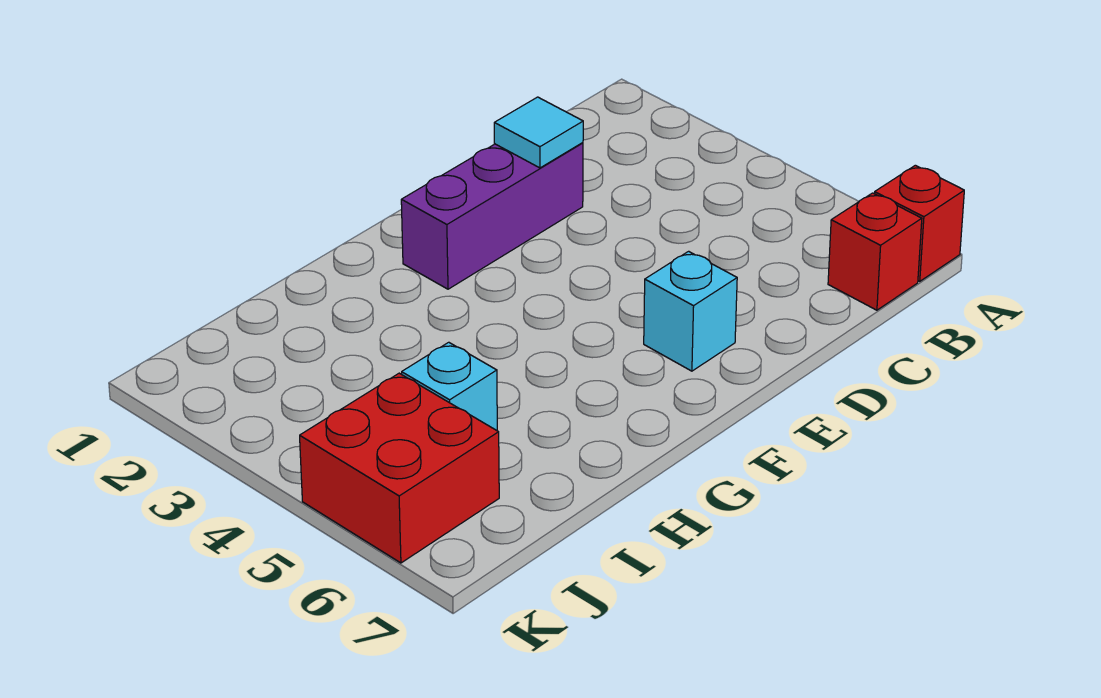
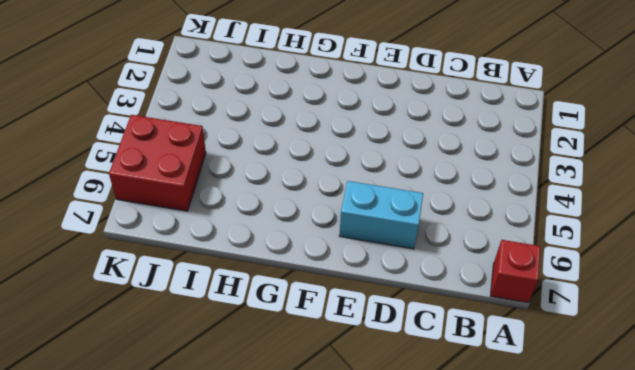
cyan 1x2 brick [339,181,423,249] -> cyan 1x1 brick [644,251,737,371]
none -> red 1x1 brick [828,193,922,310]
none -> purple 1x3 brick [401,143,583,289]

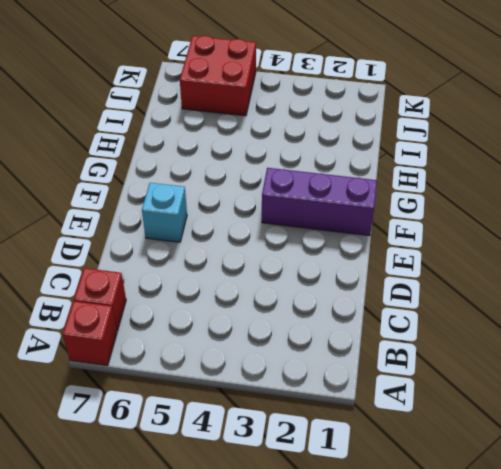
purple 1x3 brick [262,168,377,236] -> purple 1x3 brick turned to [401,143,583,289]
none -> cyan 1x1 brick [402,342,497,430]
none -> cyan 1x1 tile [494,97,583,168]

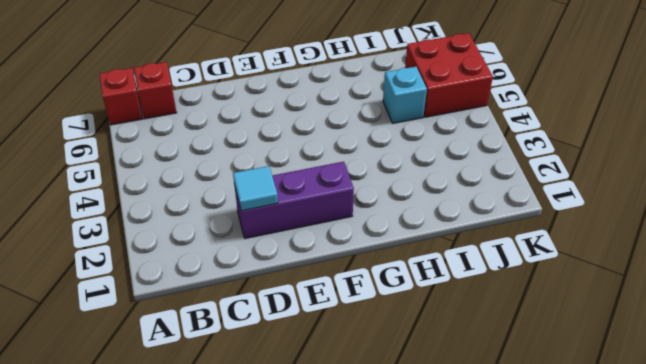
none -> cyan 1x1 brick [644,251,737,371]

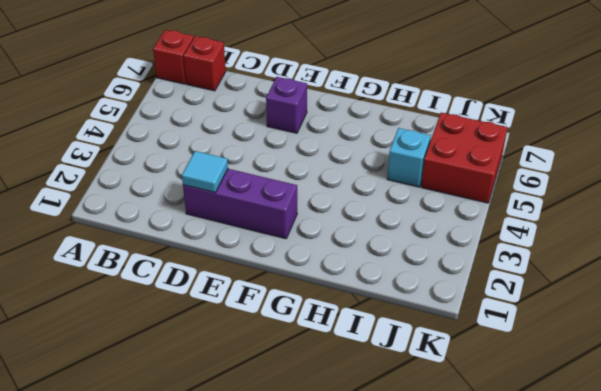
purple 1x1 brick [266,77,307,133] -> cyan 1x1 brick [644,251,737,371]

